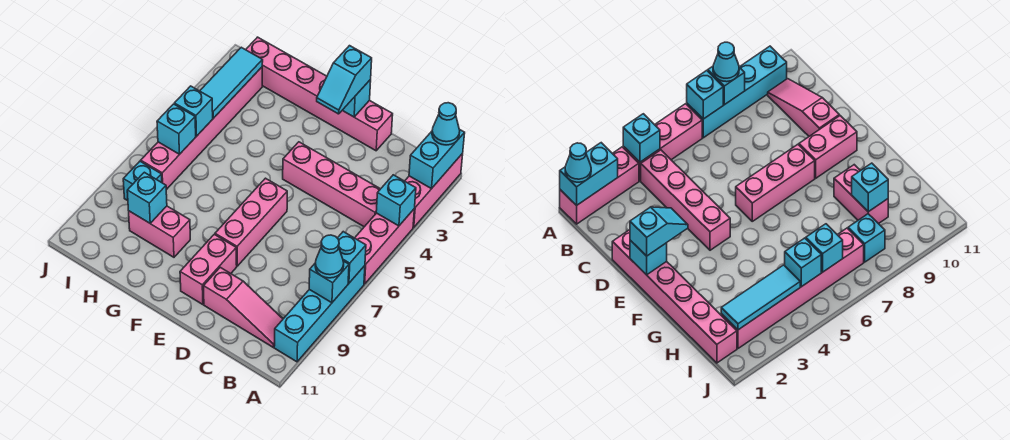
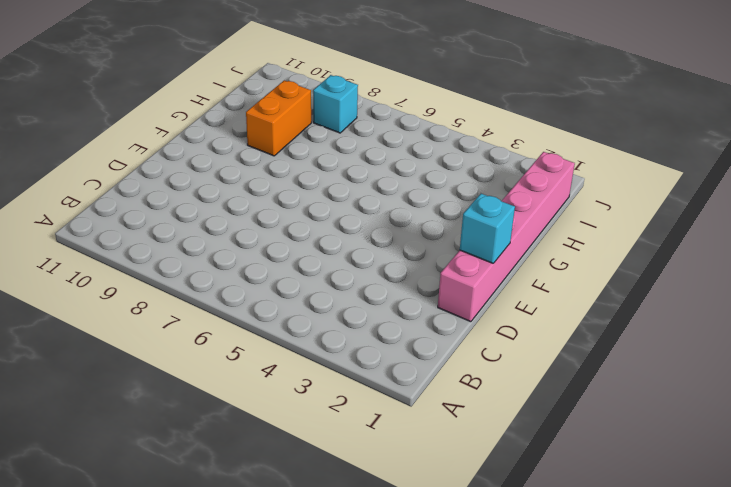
orange 1x2 brick [246,80,311,156] -> pink 1x2 brick [129,206,190,257]
none -> pink 1x3 brick [405,153,463,227]
none -> pink 1x3 brick [355,209,414,284]
none -> cyan 1x4 brick [274,266,365,362]

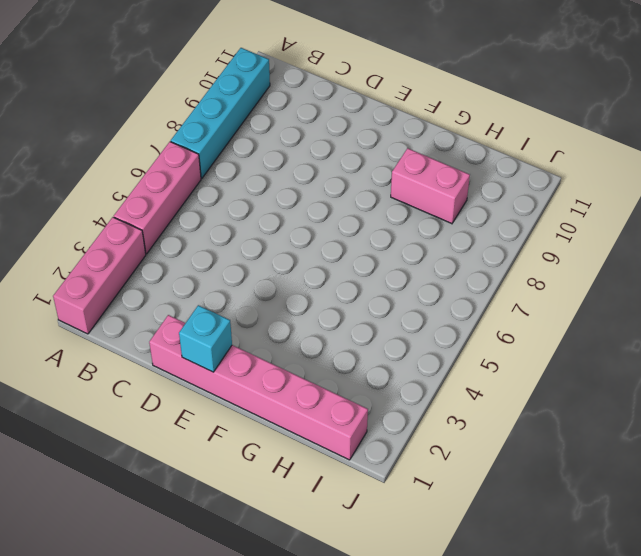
none -> pink 1x4 brick [283,142,380,227]
none -> pink 1x3 slope [204,267,283,347]
none -> pink 1x3 brick [215,178,287,266]

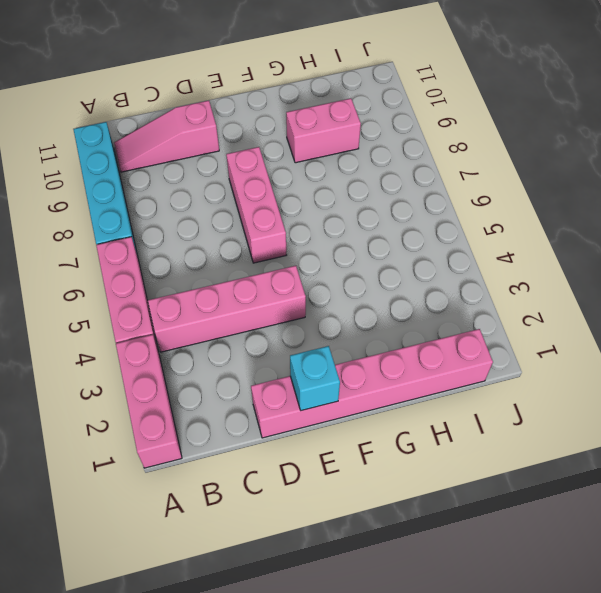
none -> pink 1x2 brick [180,234,237,305]
none -> pink 1x6 brick [141,67,262,190]
none -> cyan 1x1 brick [123,161,162,201]

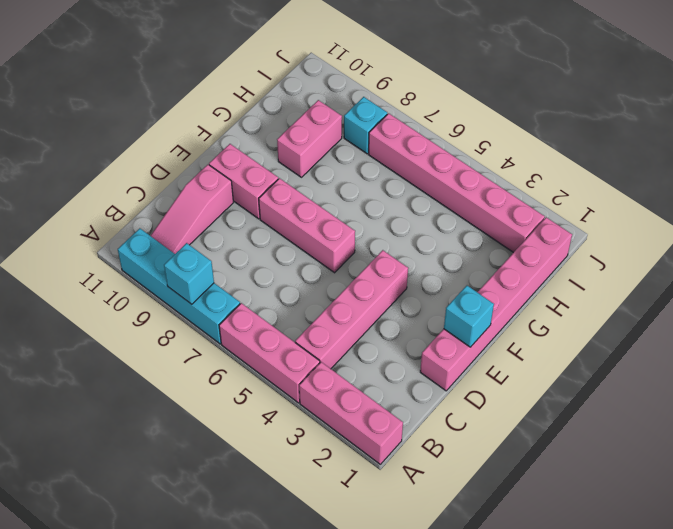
none -> cyan 1x2 brick [409,129,465,189]
none -> cyan 1x1 brick [376,175,416,226]
none -> cyan 1x1 brick [338,232,366,283]

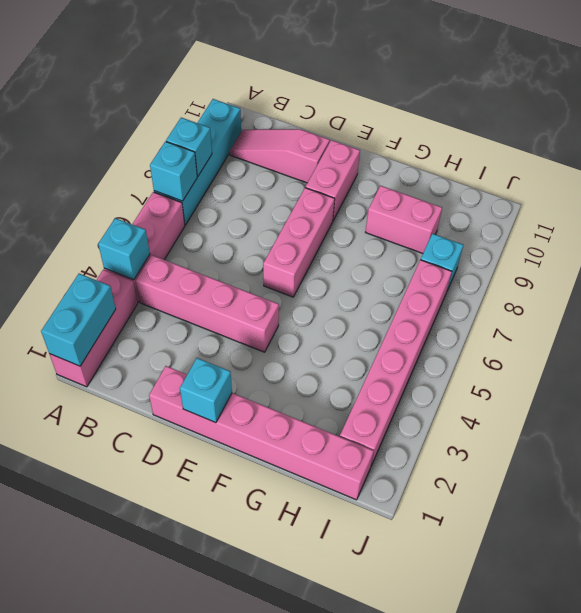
none -> cyan 1x1 brick [127,172,167,223]
none -> cyan 1x3 tile [200,47,263,118]
none -> cyan 1x1 brick [174,86,213,136]

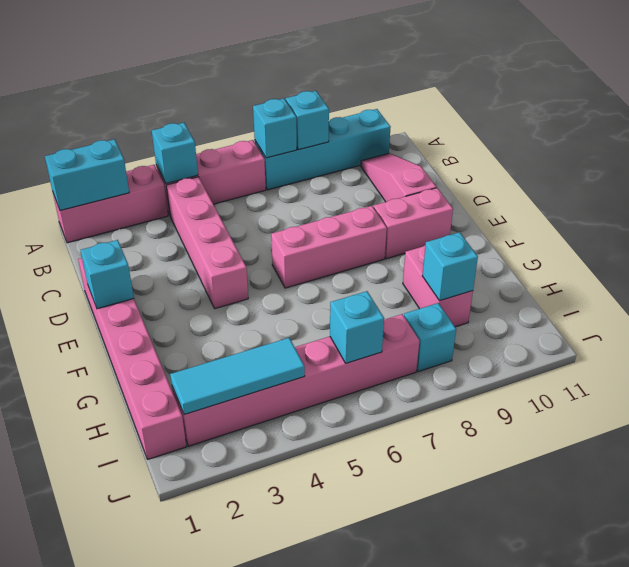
none -> cyan 1x1 brick [174,86,213,136]
none -> cyan 1x1 cone [432,103,460,145]
none -> cyan 1x1 cone [315,235,344,278]

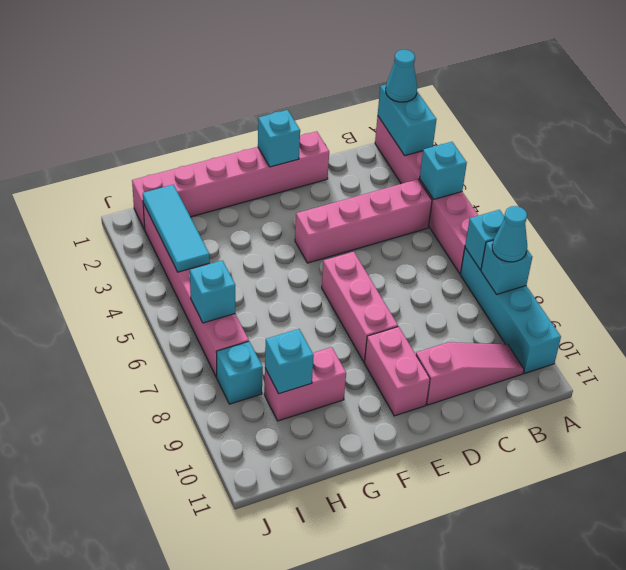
none -> cyan 1x1 brick [174,86,213,136]
none -> cyan 1x2 slope [317,46,372,114]

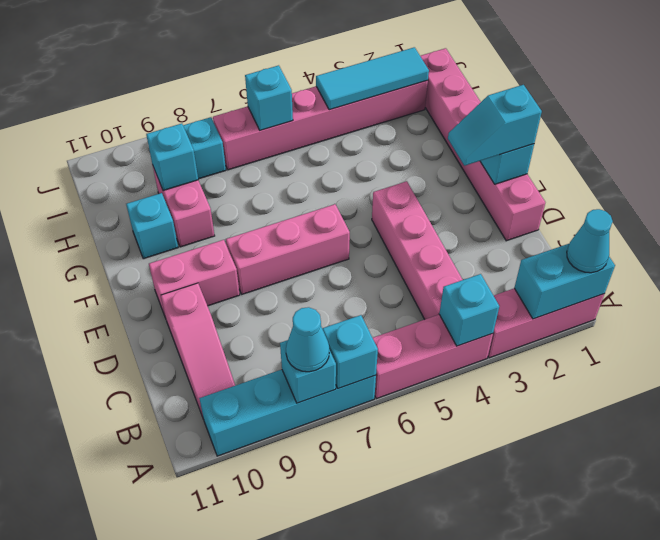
cyan 1x1 brick [126,193,178,259] -> cyan 1x1 brick moved to [174,86,213,136]

